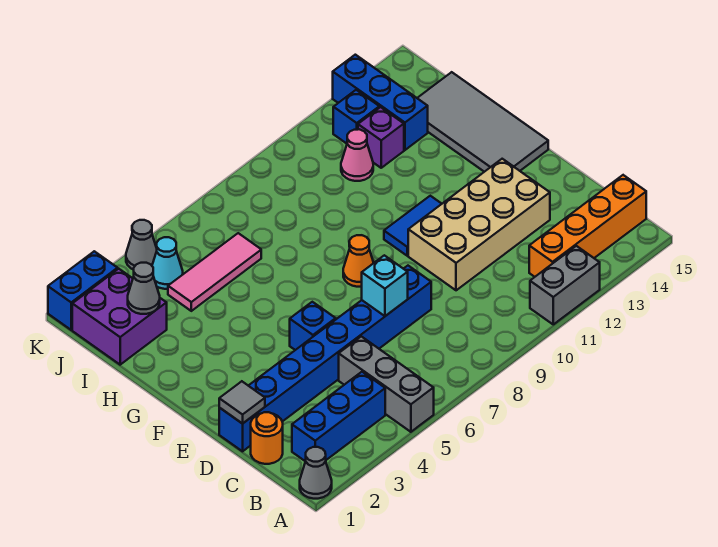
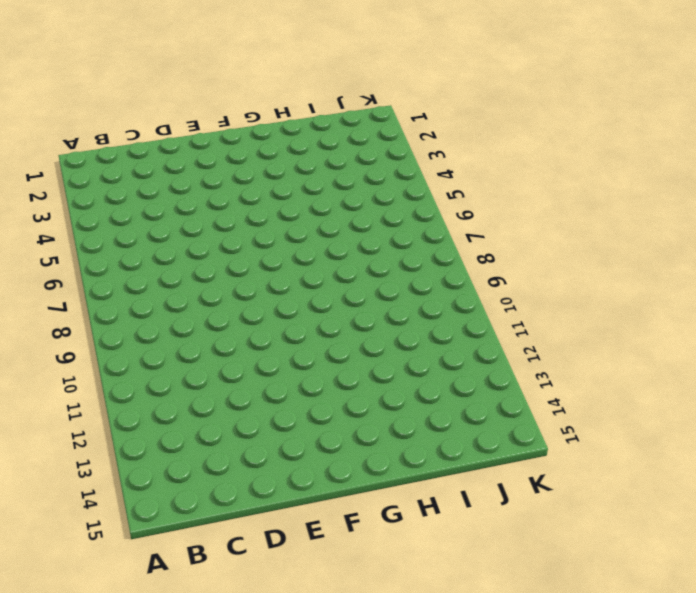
none -> grey 1x1 cone [300,447,332,499]
none -> grey 1x3 brick [339,336,434,432]
none -> grey 1x2 brick [530,246,600,324]

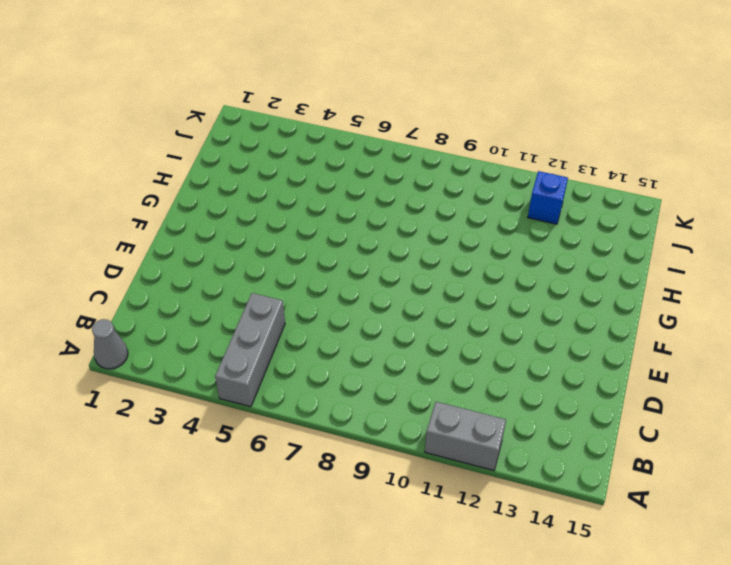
none -> blue 1x3 brick [292,372,385,462]
none -> orange 1x4 brick [529,175,646,277]
none -> orange 1x1 round brick [251,412,283,464]

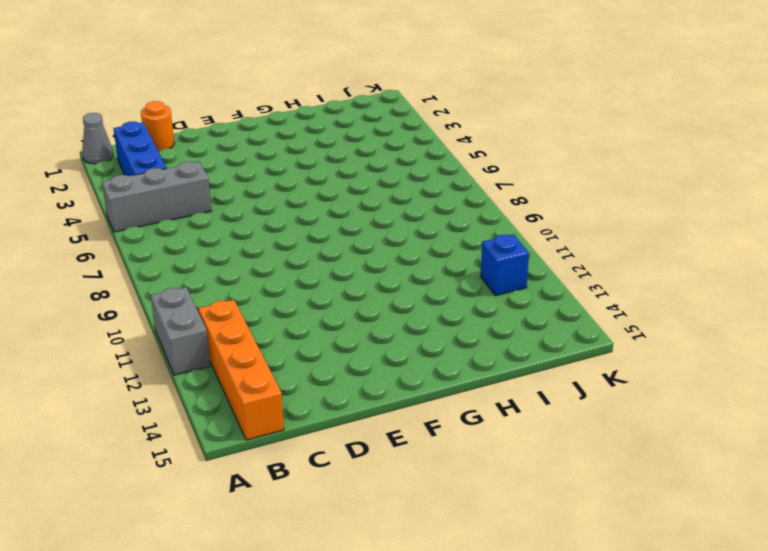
none -> blue 1x8 brick [219,266,431,451]
none -> tan 2x4 brick [408,159,550,290]
none -> blue 1x1 brick [290,302,336,350]

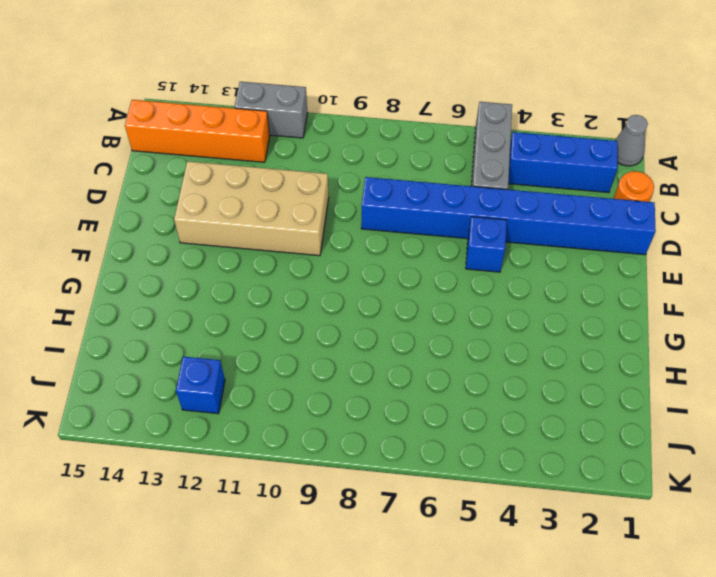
none -> orange 1x1 cone [343,235,374,287]
none -> blue 1x2 tile [384,196,441,256]
none -> grey 2x4 tile [417,72,548,172]

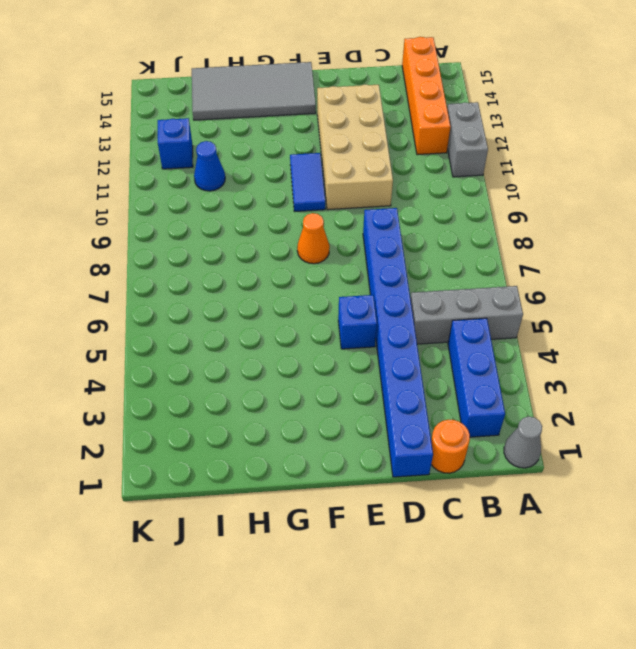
blue 1x1 cone [194,141,225,191] -> pink 1x1 cone [341,129,373,181]
none -> purple 2x2 brick [72,269,167,365]
none -> pink 1x3 tile [168,233,261,311]
none -> purple 1x1 brick [358,107,404,168]

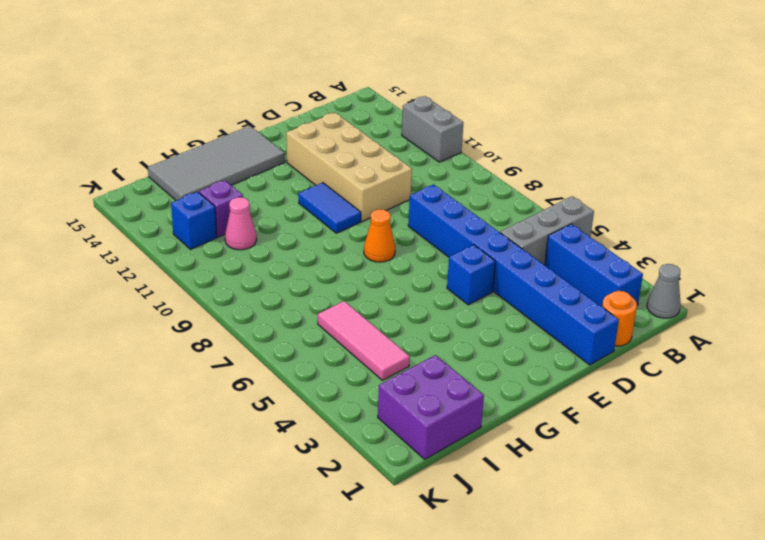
none -> orange 1x4 brick [529,175,646,277]
none -> blue 1x3 brick [333,55,428,150]
none -> cyan 1x1 cone [152,237,183,289]

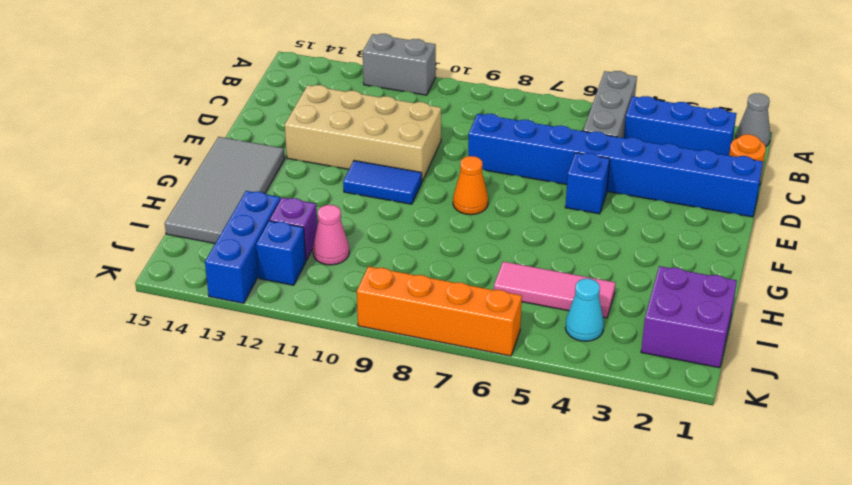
orange 1x4 brick [357,266,522,356] -> orange 1x4 brick moved to [529,175,646,277]
none -> blue 1x2 brick [48,251,118,330]
none -> grey 1x1 cone [126,220,157,270]
none -> grey 1x1 tile [219,381,265,424]

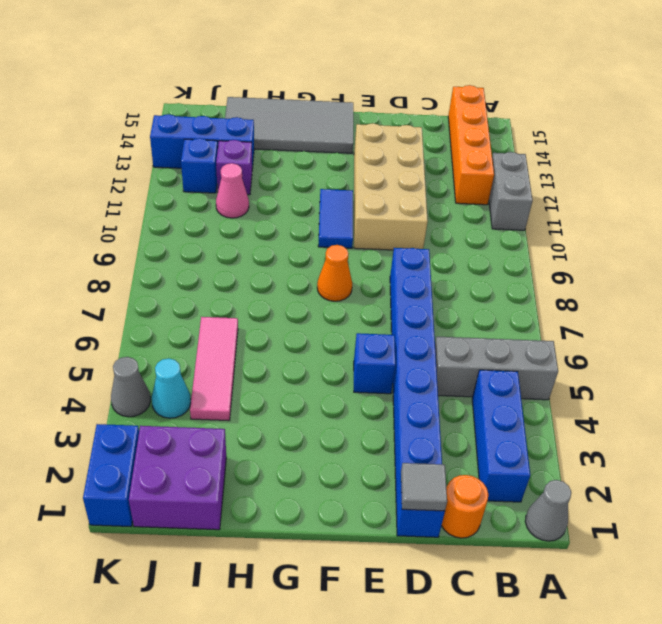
none -> cyan 1x1 brick [362,255,408,316]
none -> grey 1x1 cone [128,263,160,314]

